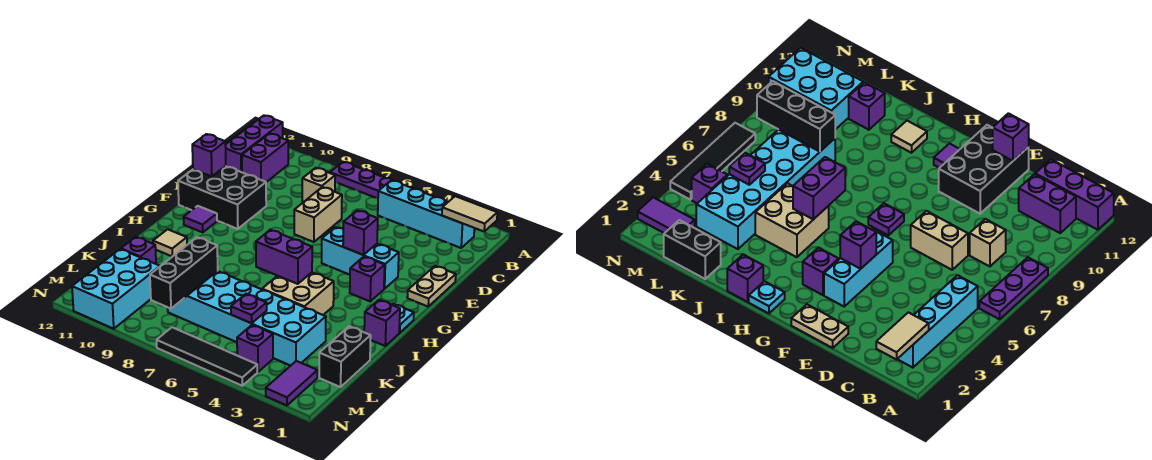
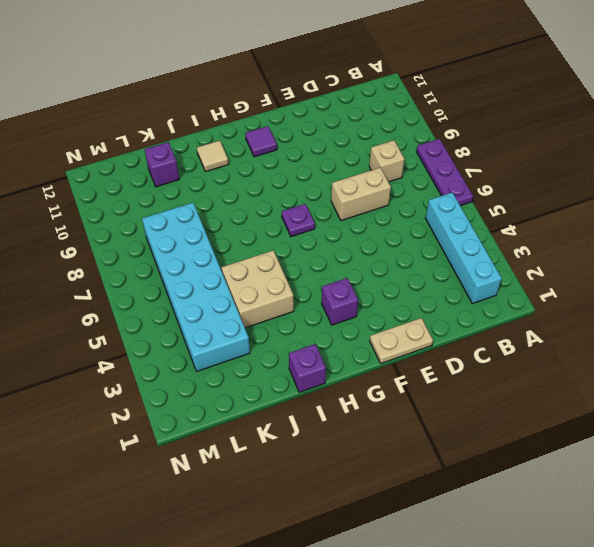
none -> purple 1x3 brick [225,115,283,172]
none -> purple 1x2 brick [242,133,288,182]
none -> black 2x3 brick [178,166,266,229]

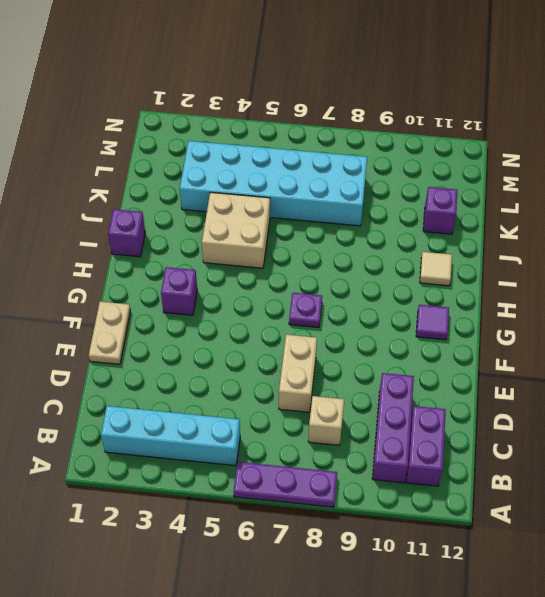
purple 1x3 brick [372,373,414,483] -> purple 1x3 brick moved to [225,115,283,172]
none -> black 2x3 brick [178,166,266,229]
none -> cyan 1x3 brick [322,227,399,289]
none -> cyan 1x1 plate [392,304,414,333]

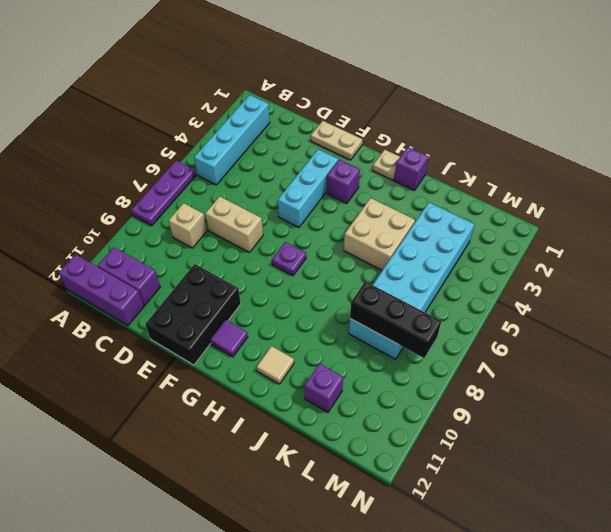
tan 1x1 plate [373,150,400,180] -> cyan 1x1 plate [392,304,414,333]
none -> black 1x2 brick [319,326,371,387]
none -> cyan 2x3 brick [72,249,160,329]
none -> purple 1x2 tile [266,361,317,405]

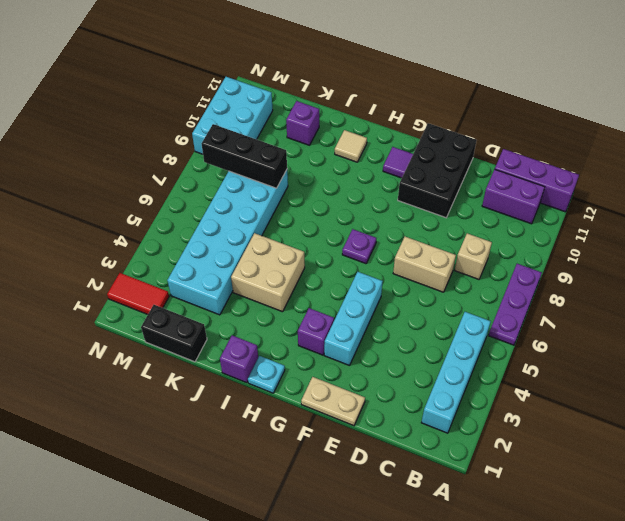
red 1x2 tile [107,273,169,314] -> purple 1x2 tile [266,361,317,405]
cyan 2x3 brick [192,77,273,154] -> cyan 2x3 brick turned to [72,249,160,329]
none -> purple 1x1 brick [237,325,273,372]
none -> black 1x4 tile [157,327,257,386]
none -> tan 1x2 tile [442,196,497,232]

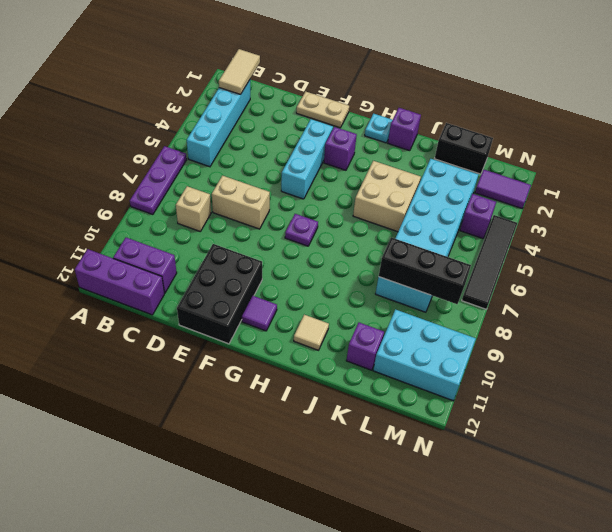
none -> purple 1x1 brick [192,134,226,176]
none -> purple 1x1 brick [343,210,378,255]
none -> purple 1x2 brick [256,230,312,284]

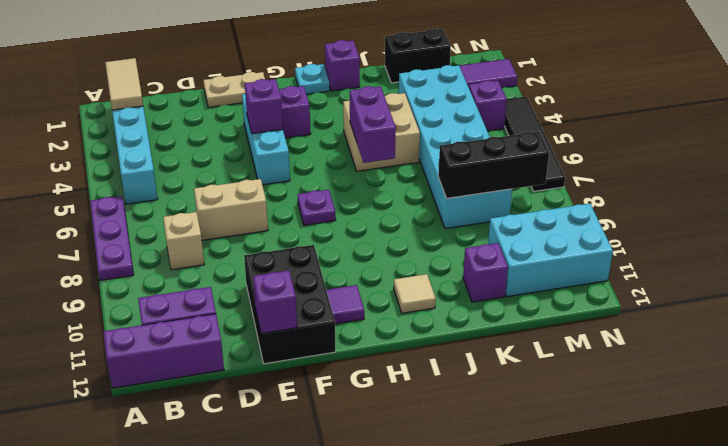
none -> purple 1x1 plate [231,294,267,323]

